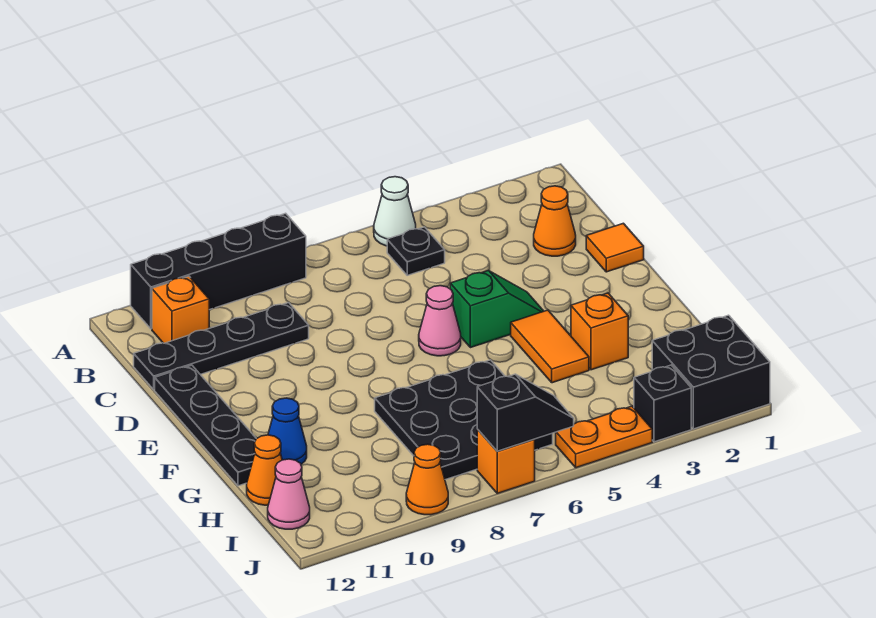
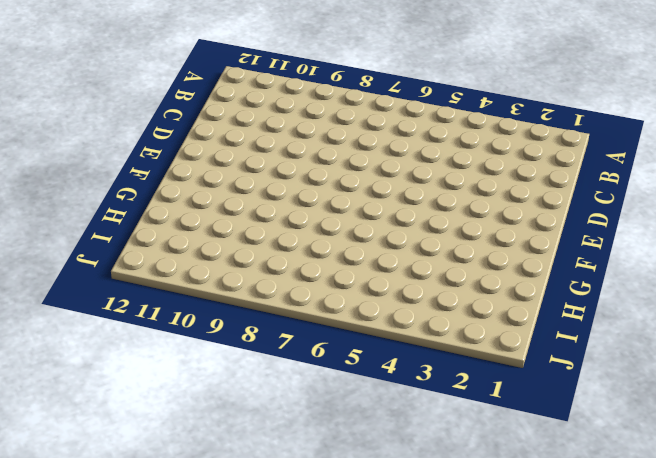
none -> white 1x1 cone [374,177,416,246]
none -> black 1x4 brick [131,213,306,329]
none -> black 1x1 plate [387,227,445,275]

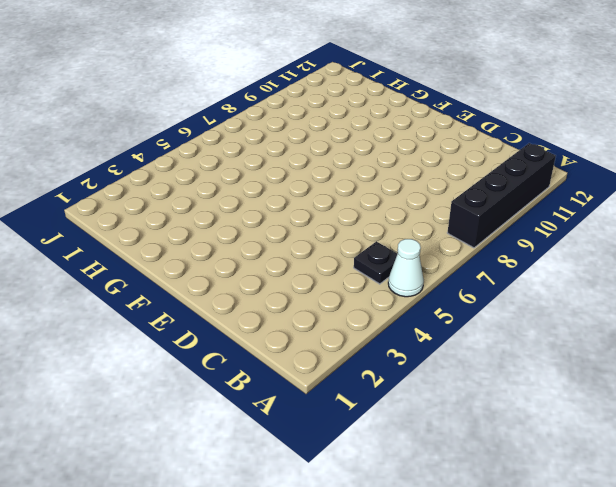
none -> orange 1x1 brick [152,276,209,343]
none -> orange 1x1 cone [534,186,576,256]
none -> black 1x4 plate [134,303,309,390]

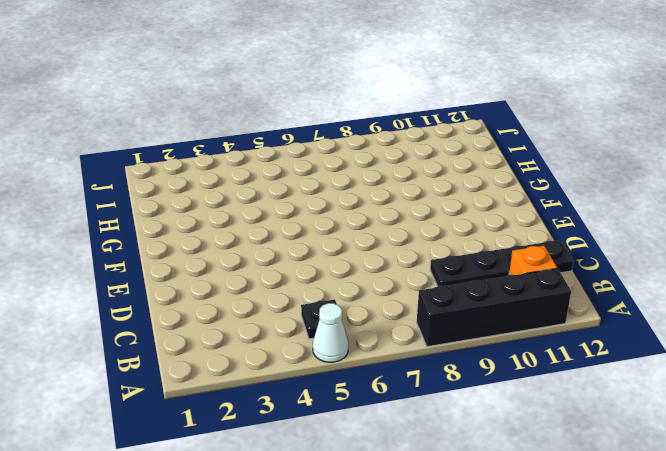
none -> orange 1x1 cone [534,186,576,256]
none -> orange 1x1 tile [586,223,644,272]
none -> black 1x4 plate [155,365,256,486]

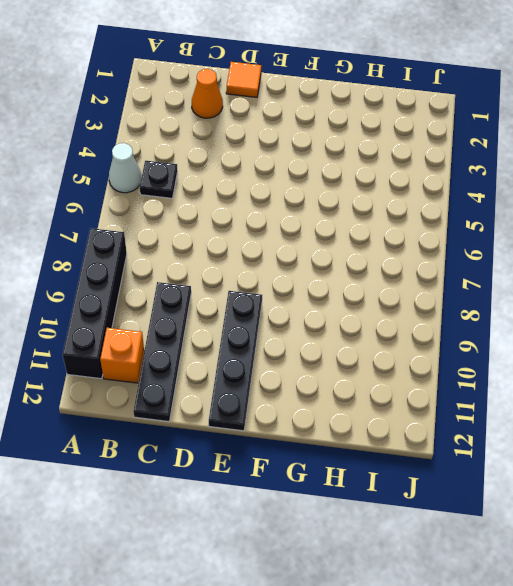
black 1x4 plate [209,291,262,431] -> black 1x4 plate turned to [155,365,256,486]
none -> green 1x2 slope [450,271,544,348]
none -> pink 1x1 cone [419,286,461,356]
none -> orange 1x2 tile [511,310,589,383]

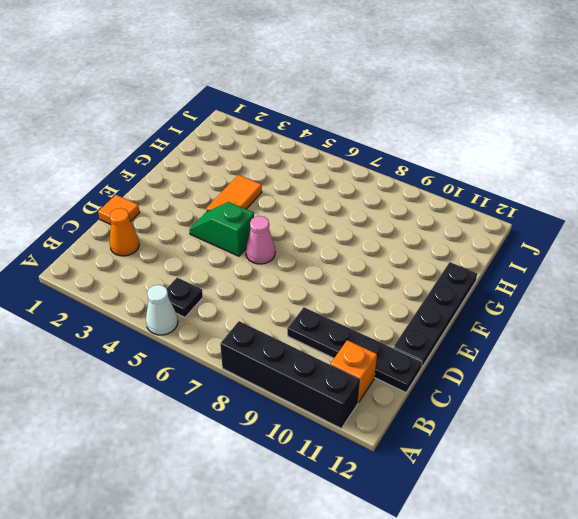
none -> orange 1x1 brick [571,293,628,370]
none -> black 3x3 plate [375,360,553,480]
none -> blue 1x1 cone [268,398,307,464]

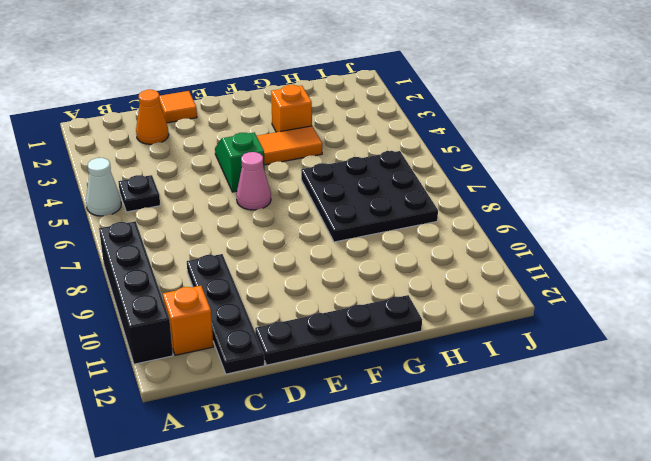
none -> blue 1x1 cone [268,398,307,464]
none -> orange 1x1 cone [247,435,282,505]
none -> black 2x2 brick [652,315,770,429]

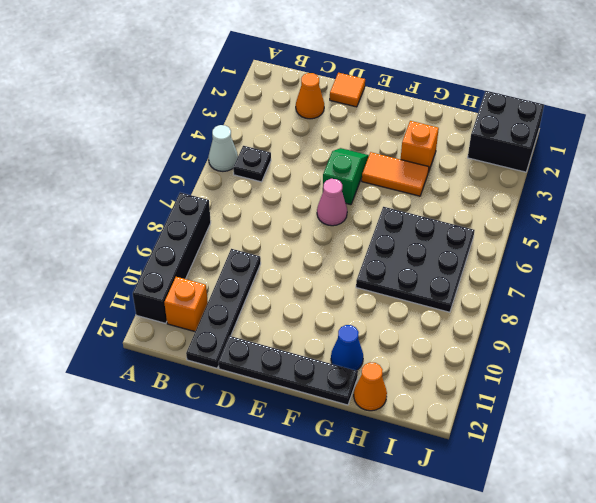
none -> pink 1x1 cone [268,459,310,529]
none -> black 1x1 brick [634,365,691,442]
none -> orange 1x2 plate [555,406,652,468]

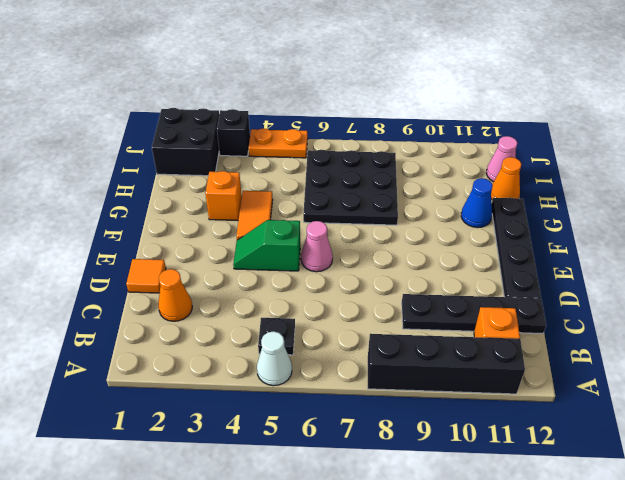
none -> orange 1x1 brick [477,429,535,493]
none -> orange 1x1 cone [406,444,448,515]
none -> black 1x2 slope [477,374,574,451]

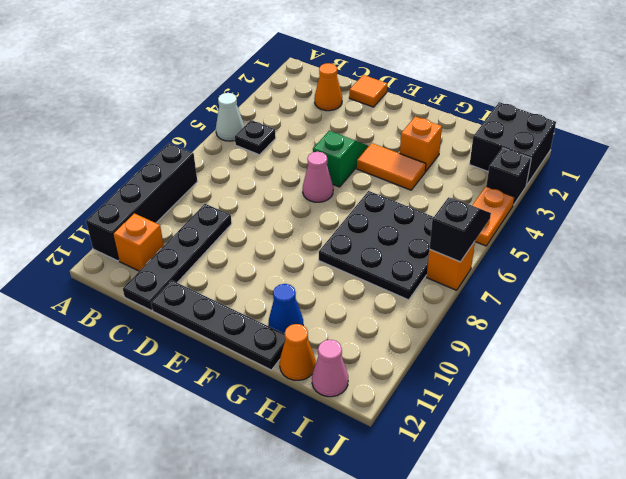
none -> orange 1x1 cone [406,444,448,515]

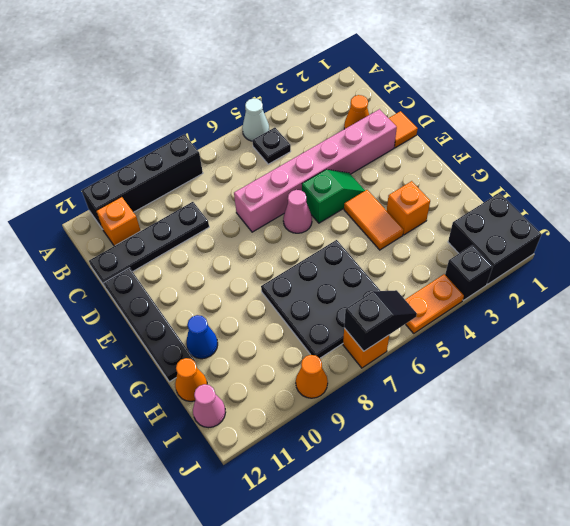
pink 1x6 brick [234,109,397,232] -> none

